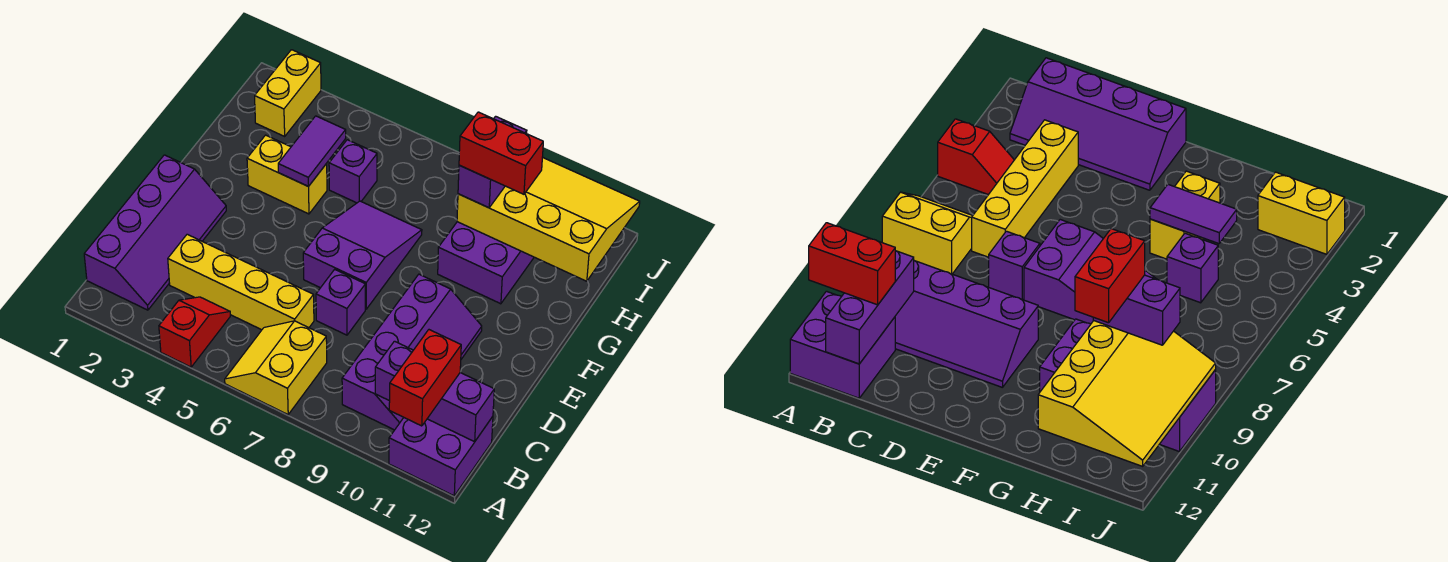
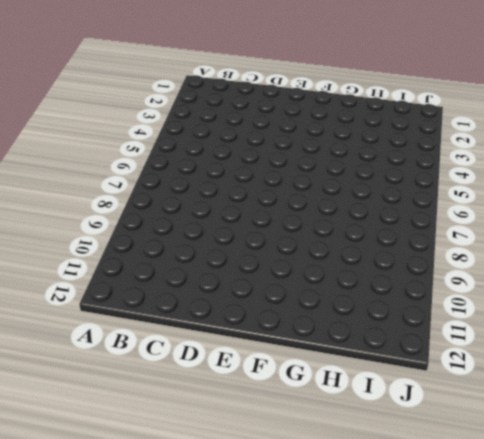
none -> red 1x2 slope [159,297,230,367]
none -> yellow 2x2 slope [225,321,327,414]
none -> purple 2x2 brick [389,417,493,496]

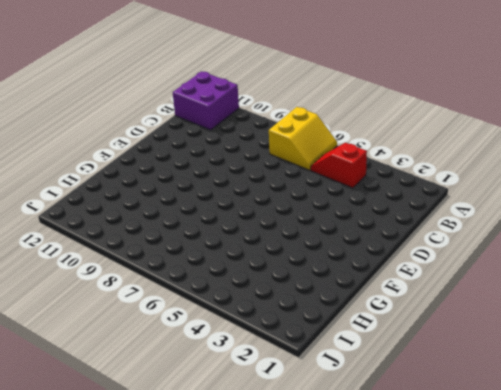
red 1x2 slope [311,143,367,188] -> red 1x2 slope turned to [159,297,230,367]
none -> purple 2x4 slope [84,155,226,310]
none -> purple 2x4 slope [342,274,482,430]
none -> yellow 1x4 brick [168,234,314,330]

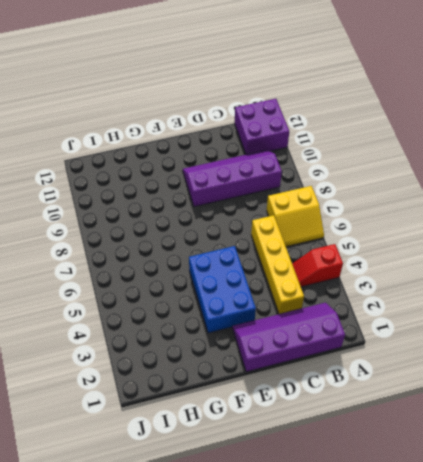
blue 2x3 brick [189,246,256,333] -> none
none -> purple 1x1 brick [316,269,365,335]
none -> purple 2x3 slope [303,201,422,309]
none -> yellow 1x2 brick [247,135,327,214]

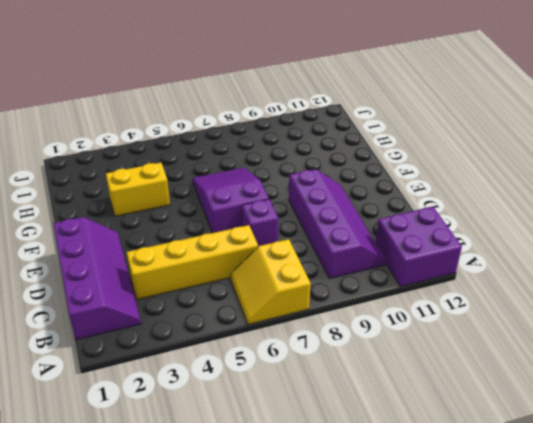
none -> red 1x2 slope [159,297,230,367]
none -> purple 2x4 brick [438,222,534,304]
none -> purple 1x1 brick [329,140,377,203]

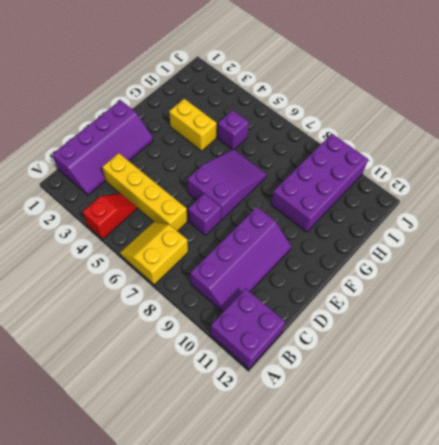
none -> yellow 1x2 brick [255,50,321,136]
none -> purple 1x3 brick [375,341,494,442]
none -> purple 1x2 tile [278,116,346,187]

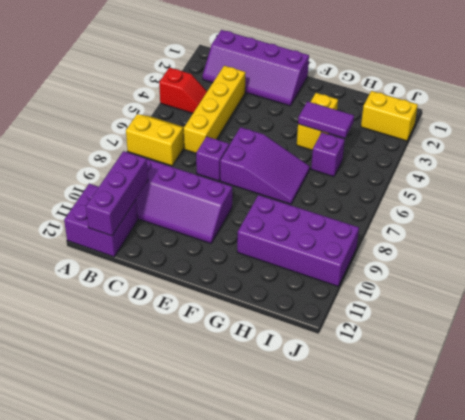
none -> yellow 3x4 slope [457,157,640,281]
none -> red 1x2 brick [389,330,461,426]
none -> purple 1x2 brick [458,116,527,208]

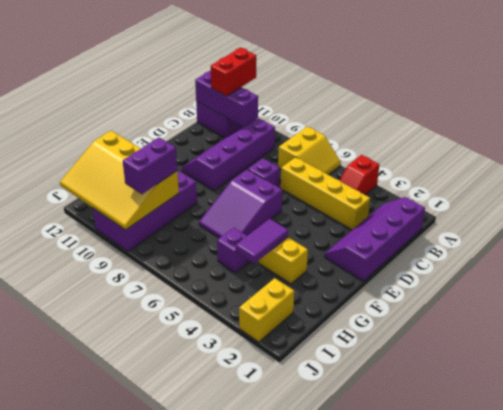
none -> red 1x2 brick [459,112,543,194]

